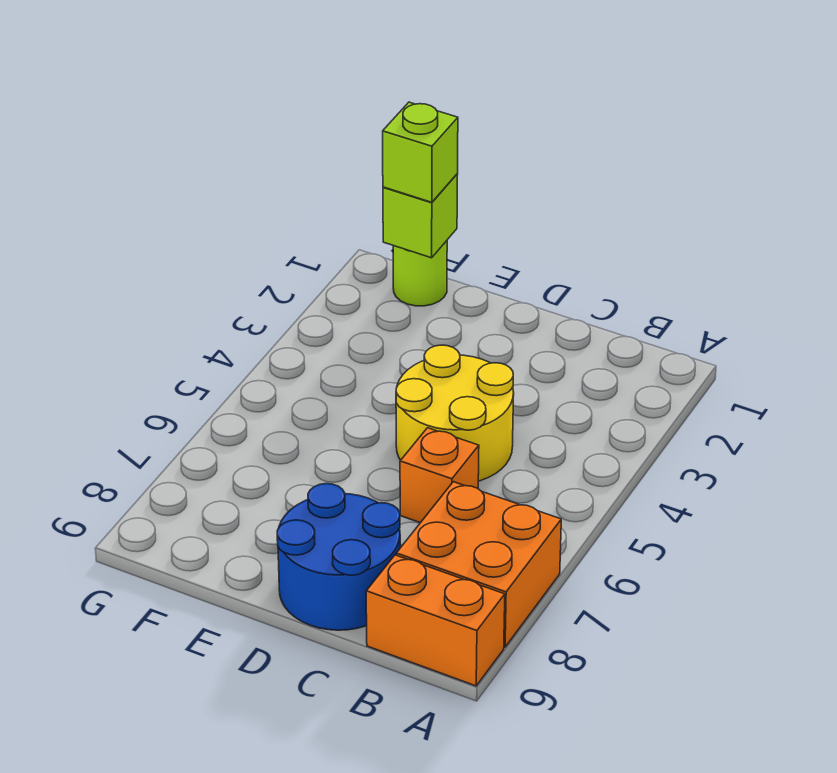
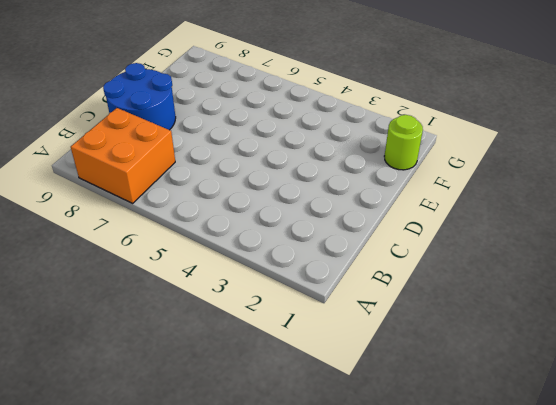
none -> orange 1x2 brick [366,555,505,686]
none -> yellow 2x2 round brick [396,345,514,481]

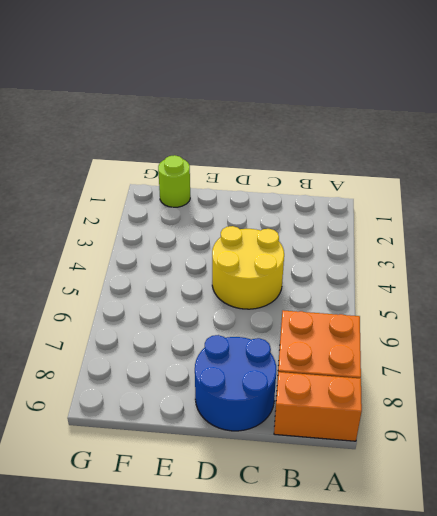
none -> orange 1x1 brick [400,428,479,523]
none -> lime 1x1 brick [383,174,458,258]

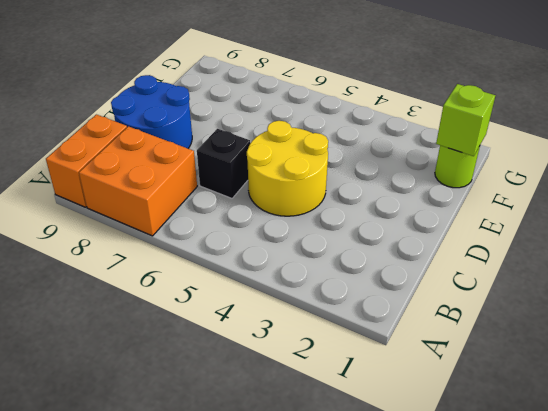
black 1x1 brick [197,129,250,198] -> orange 1x1 brick [400,428,479,523]
none -> lime 1x1 brick [383,102,458,202]

